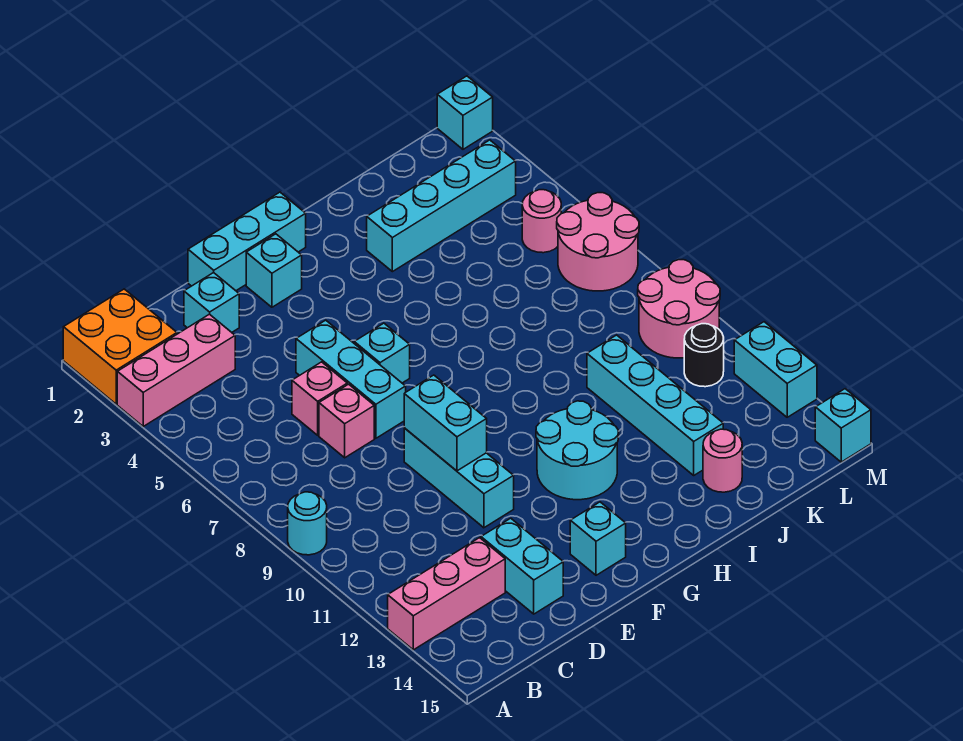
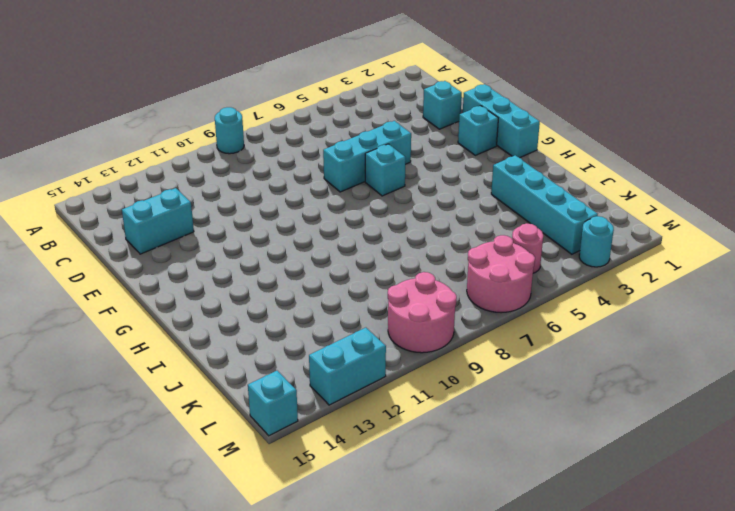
cyan 1x1 round brick [579,216,614,267] -> none
none -> orange 2x2 brick [63,289,177,404]
none -> pink 1x3 brick [117,314,235,426]
none -> pink 1x3 brick [388,538,505,650]

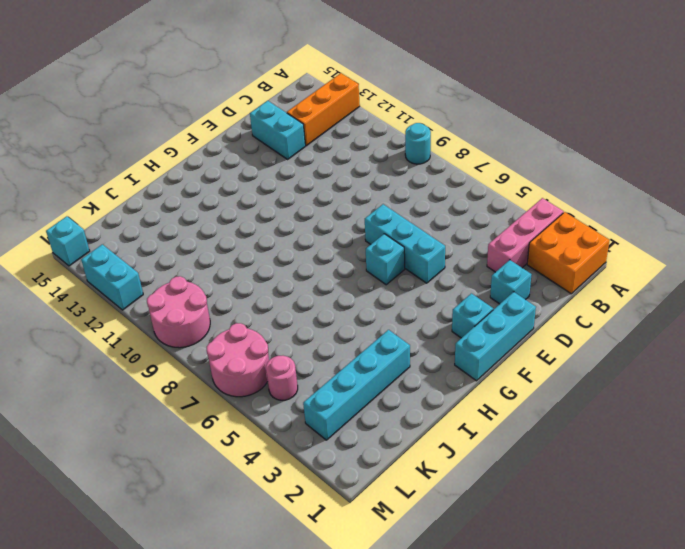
orange 1x3 brick [287,73,360,146] -> pink 1x3 brick [388,538,505,650]
none -> pink 1x1 brick [292,362,347,435]
none -> pink 1x1 brick [319,384,374,458]
none -> cyan 1x3 brick [404,428,514,528]

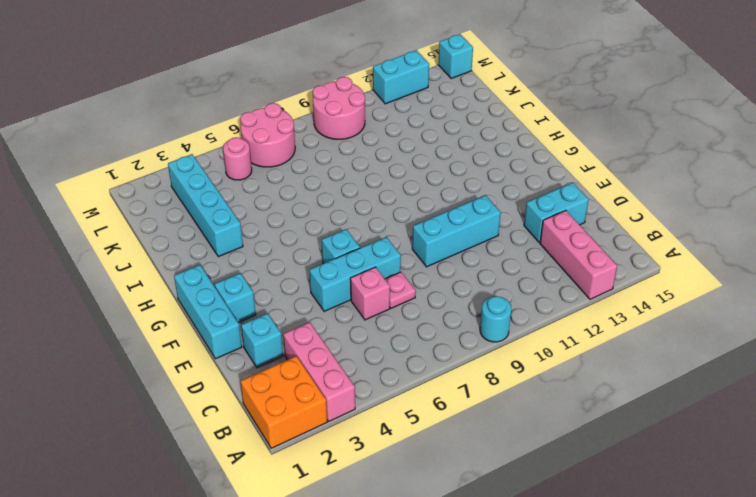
pink 1x1 plate [385,272,416,308] -> pink 1x1 brick [319,384,374,458]
none -> cyan 1x1 brick [570,502,626,575]
none -> cyan 2x2 round brick [536,401,619,500]
none -> cyan 1x4 brick [587,335,723,475]

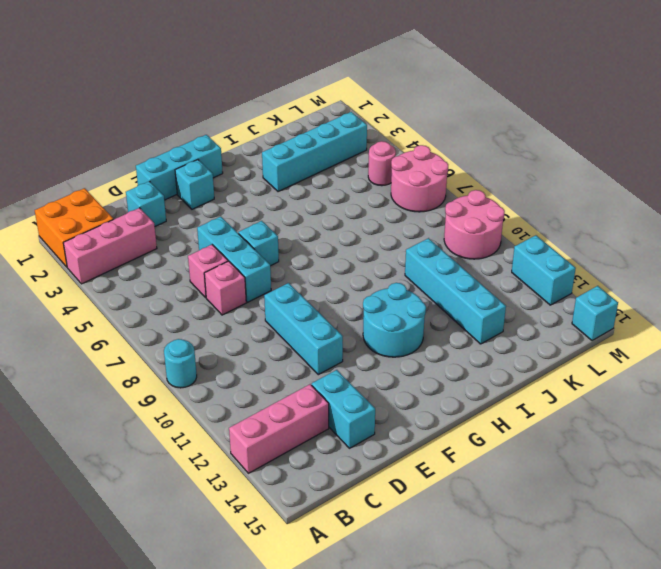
none -> cyan 1x1 brick [570,502,626,575]
none -> pink 1x1 round brick [703,429,742,492]
none -> black 1x1 round brick [684,324,724,387]

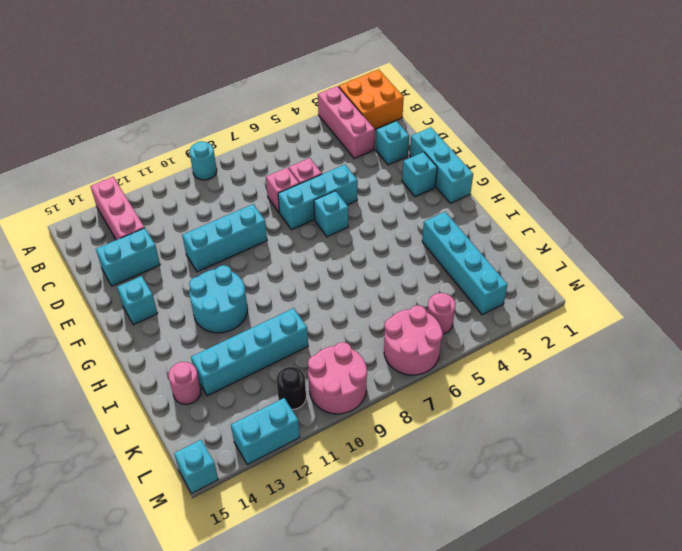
none -> cyan 1x1 brick [437,76,493,149]
none -> cyan 1x2 brick [404,375,487,471]

